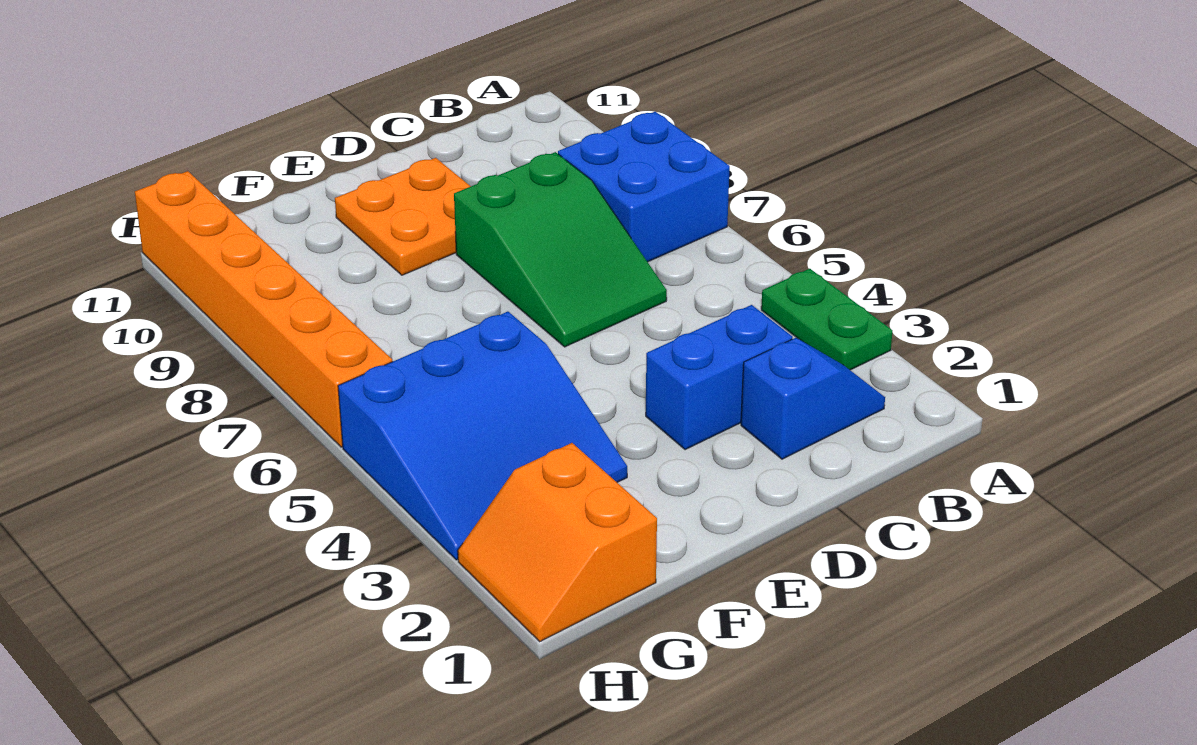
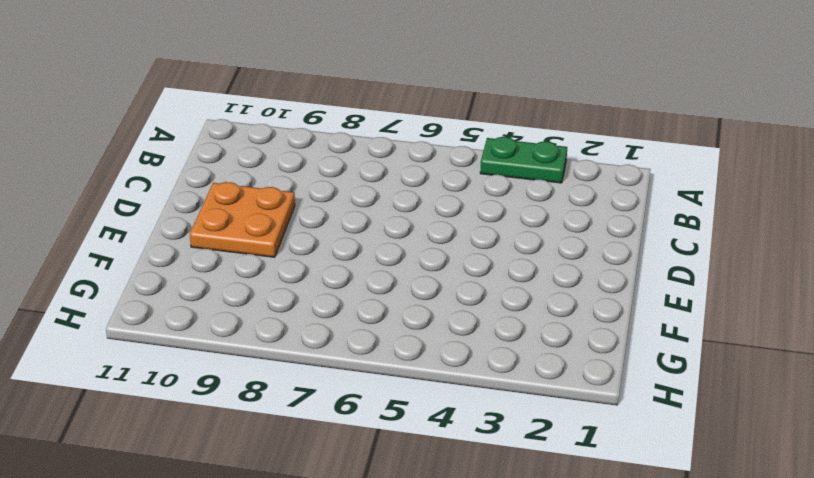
none -> blue 2x2 brick [558,112,730,262]
none -> blue 1x2 slope [741,338,885,459]

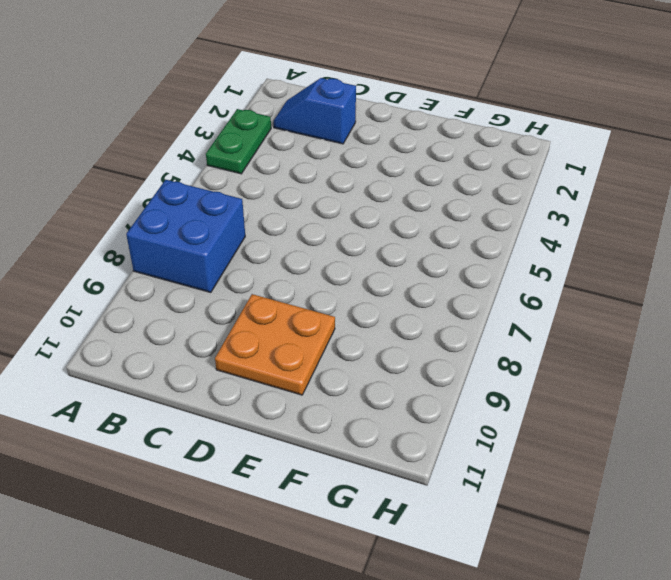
none -> blue 1x2 brick [646,305,793,450]
none -> green 2x3 slope [454,152,667,347]

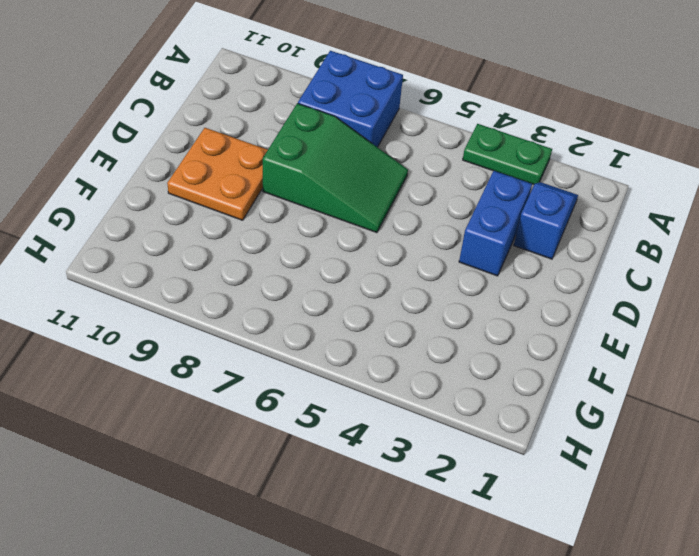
none -> blue 3x3 slope [338,312,627,560]
none -> orange 2x2 slope [458,443,657,642]

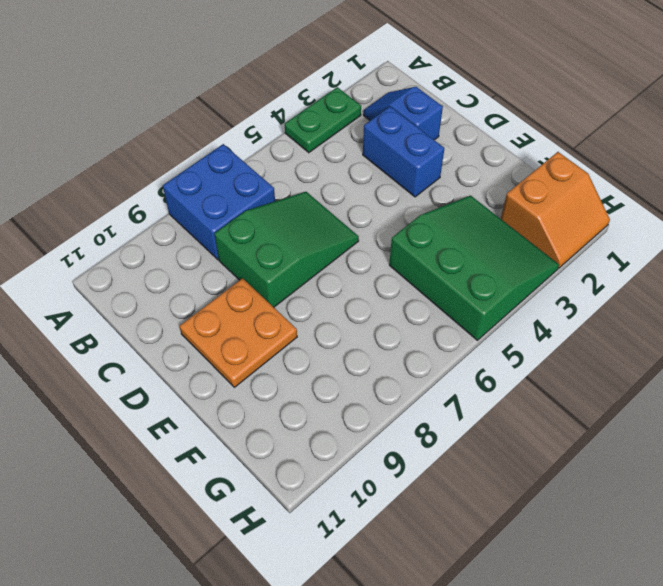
green 3x3 slope [389,196,559,340] -> blue 3x3 slope [338,312,627,560]
none -> orange 1x6 brick [135,171,393,447]

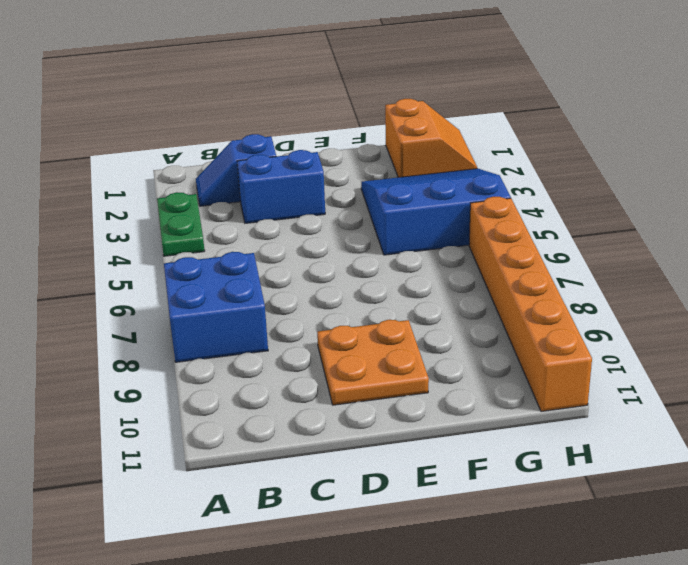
none -> green 2x3 slope [454,152,667,347]

